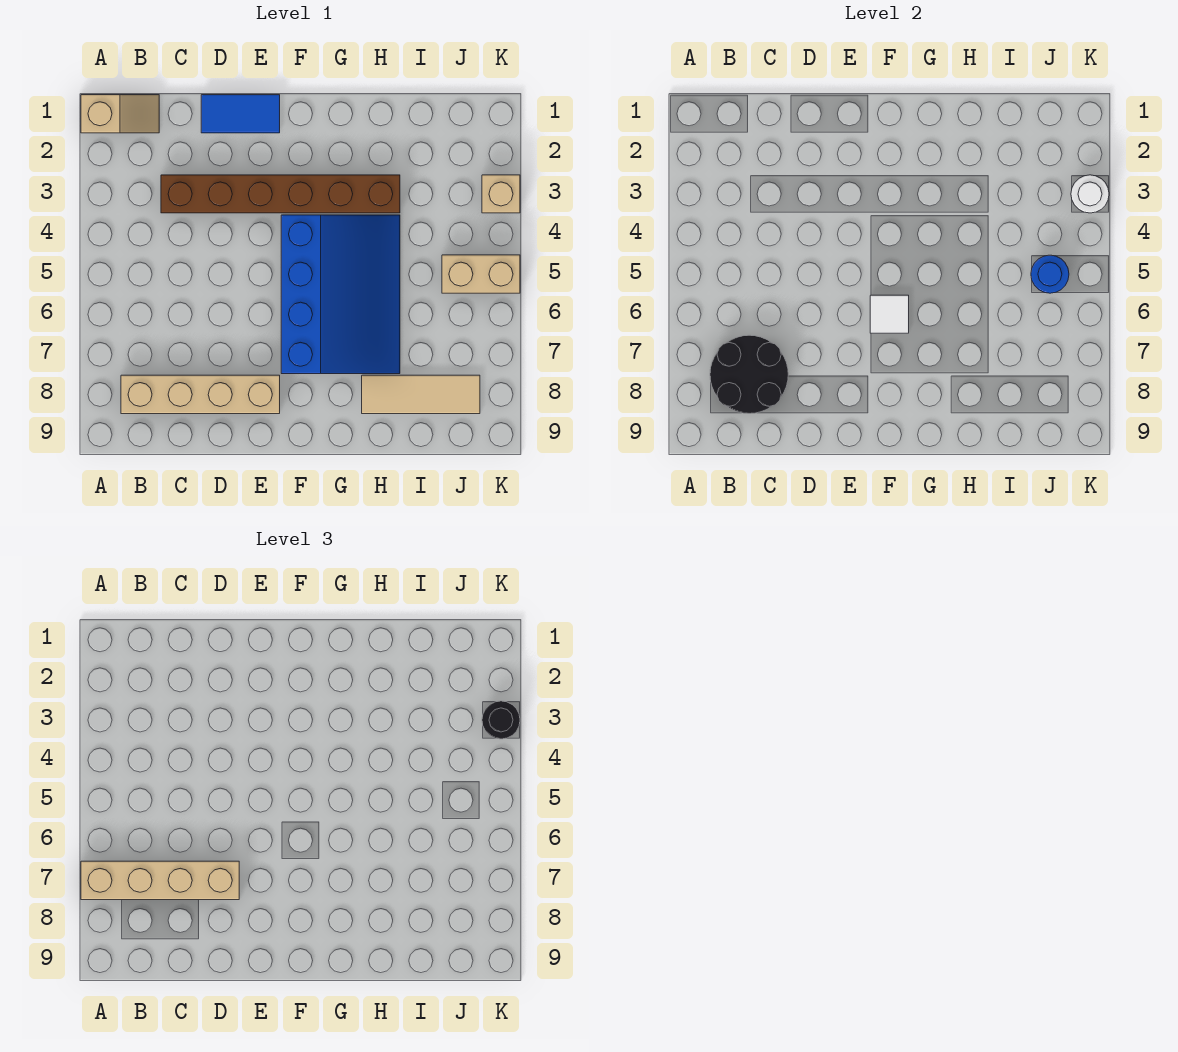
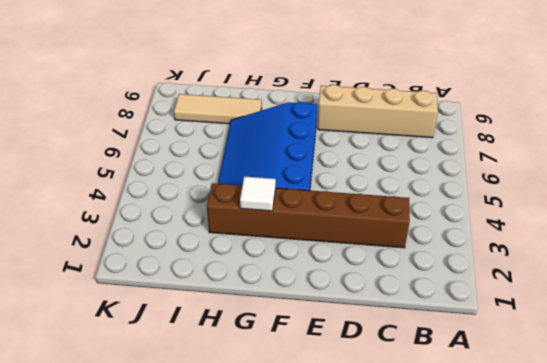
white 1x1 tile [240,176,276,211] -> white 1x1 tile moved to [870,295,909,333]
none -> tan 1x2 slope [81,95,159,133]
none -> blue 1x2 tile [201,95,280,133]
none -> tan 1x2 brick [442,255,520,293]

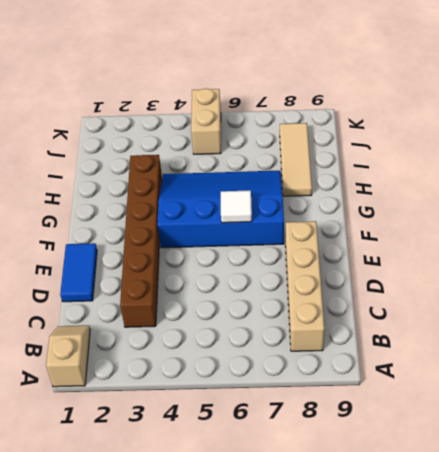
none -> tan 1x1 brick [482,175,520,213]
none -> black 2x2 round brick [710,335,788,414]
none -> blue 1x1 round brick [1031,255,1069,293]

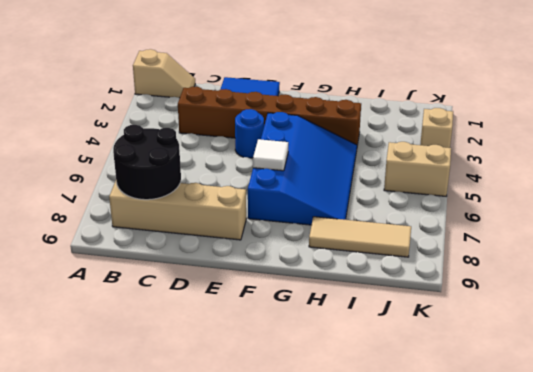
blue 1x1 round brick [235,109,264,158] -> blue 1x1 round brick moved to [1031,255,1069,293]
none -> white 1x1 round brick [1071,175,1109,213]
none -> tan 1x4 brick [81,861,239,900]
none -> black 1x1 round brick [482,701,520,739]

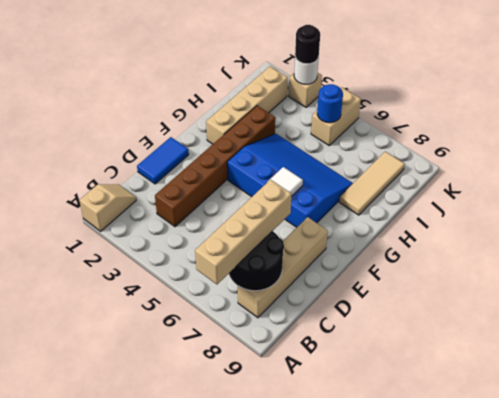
tan 1x4 brick [206,67,288,144] -> none

